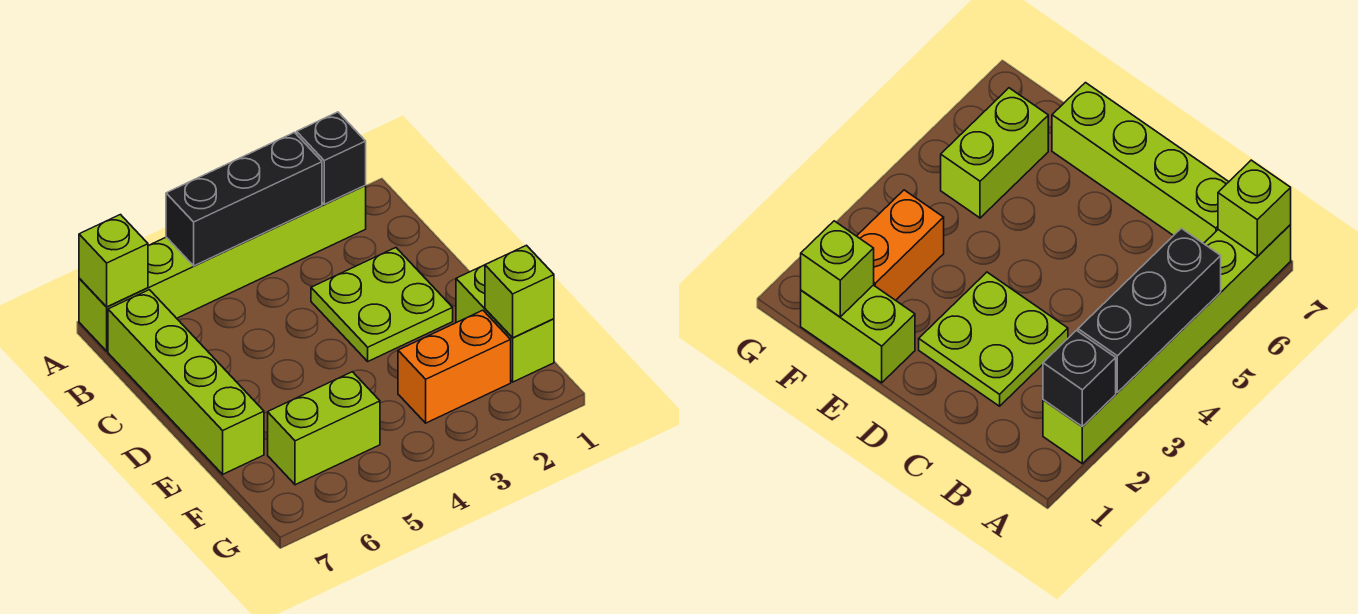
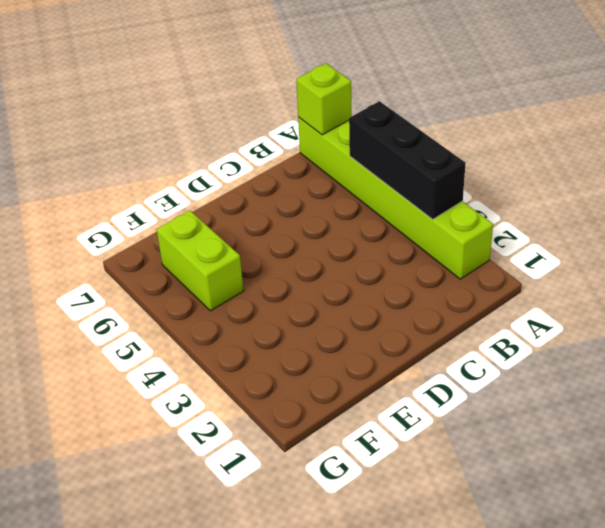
none -> lime 1x4 brick [108,290,264,474]
none -> lime 2x2 plate [311,248,453,361]

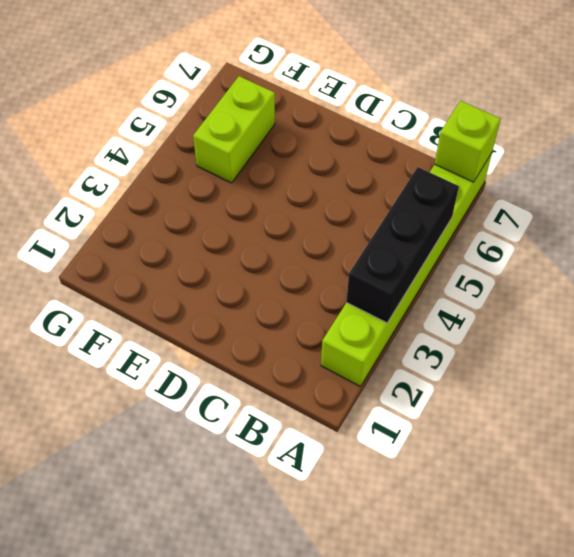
none -> lime 1x4 brick [108,290,264,474]
none -> lime 2x2 plate [311,248,453,361]

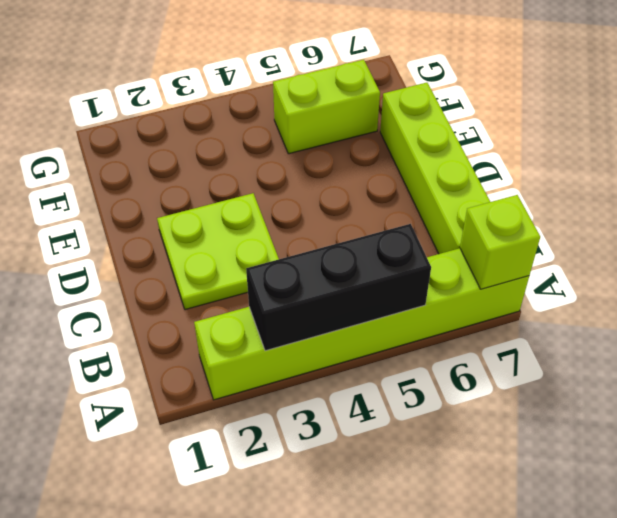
none -> lime 1x2 brick [456,265,554,382]
none -> orange 1x2 brick [398,310,511,423]

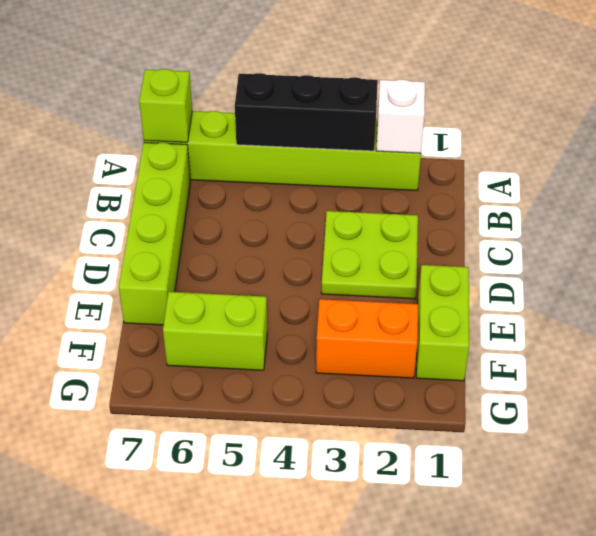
white 1x1 brick [376,79,425,153] -> black 1x1 brick [297,112,366,204]
none -> lime 1x1 brick [485,245,554,338]

